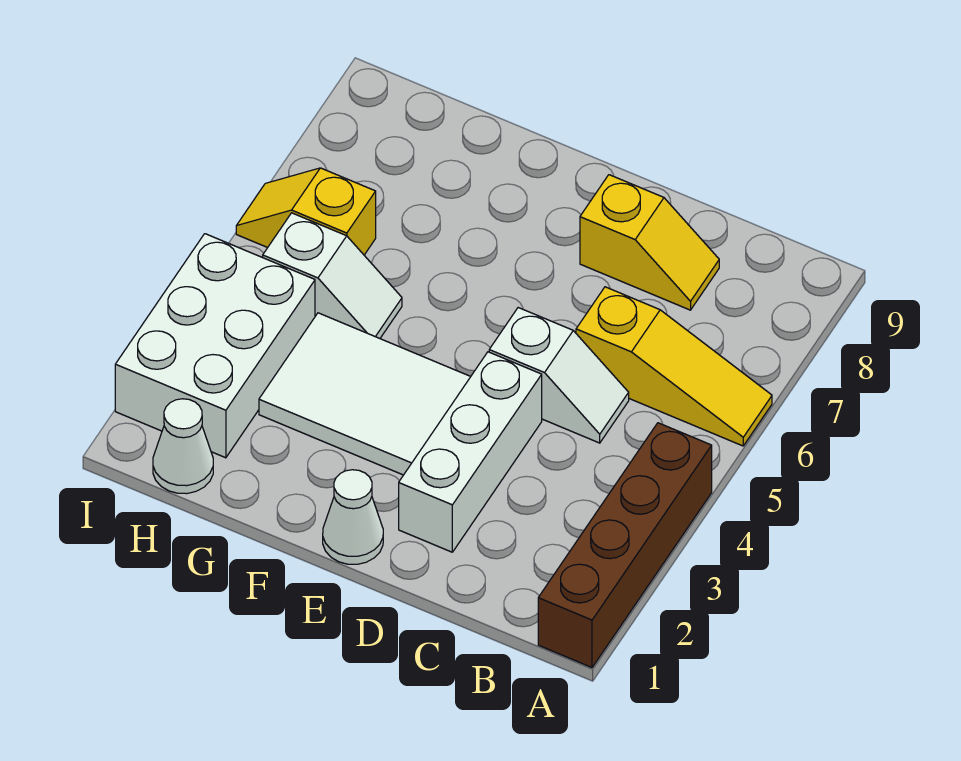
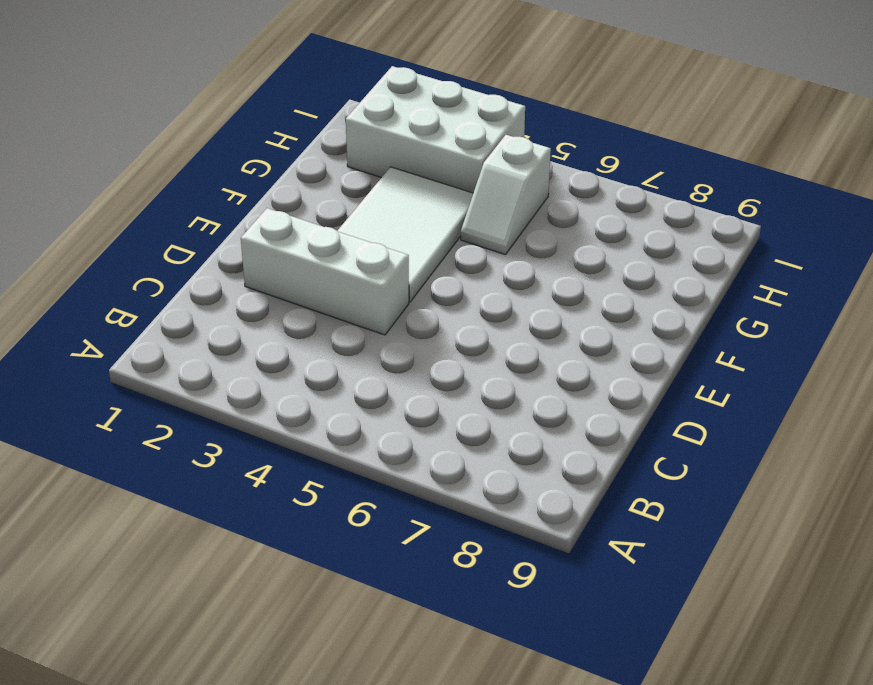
none -> brown 1x4 brick [538,423,712,667]
none -> yellow 1x3 slope [576,287,772,446]

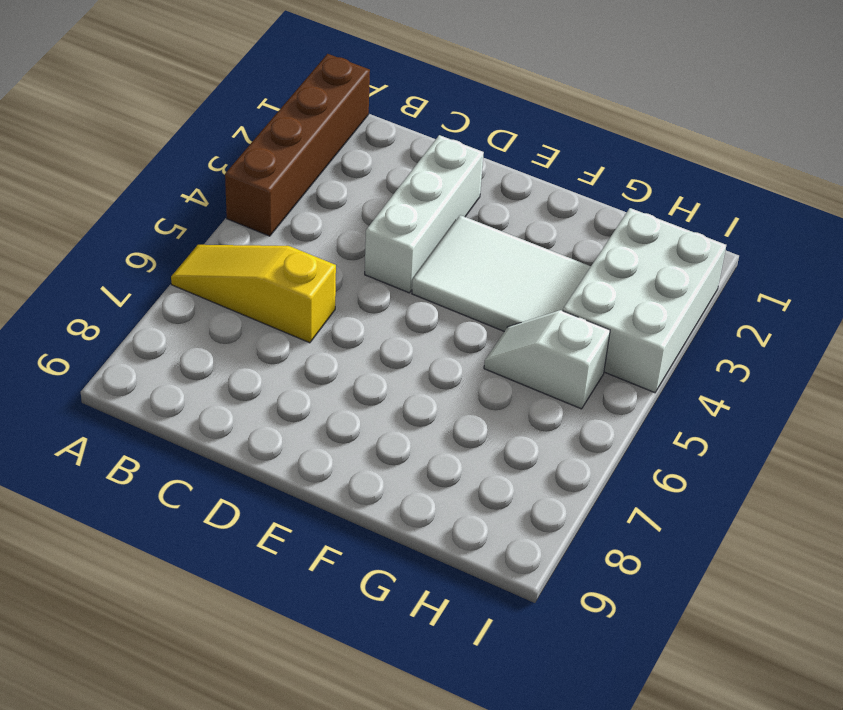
none -> white 1x2 slope [489,308,629,443]
none -> yellow 1x2 slope [580,175,719,310]

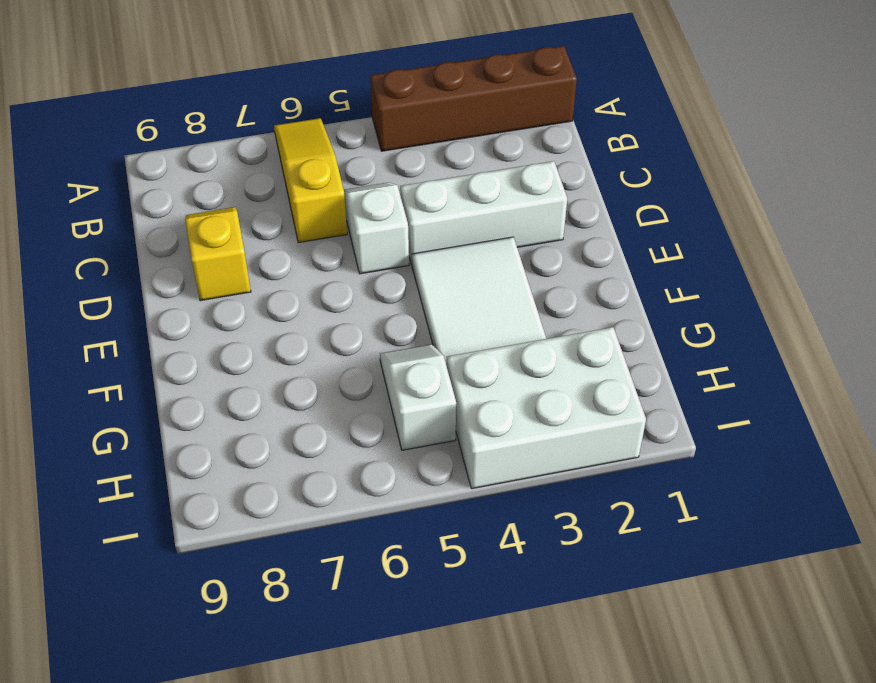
none -> white 1x1 cone [323,470,383,564]
none -> white 1x1 cone [153,399,213,494]

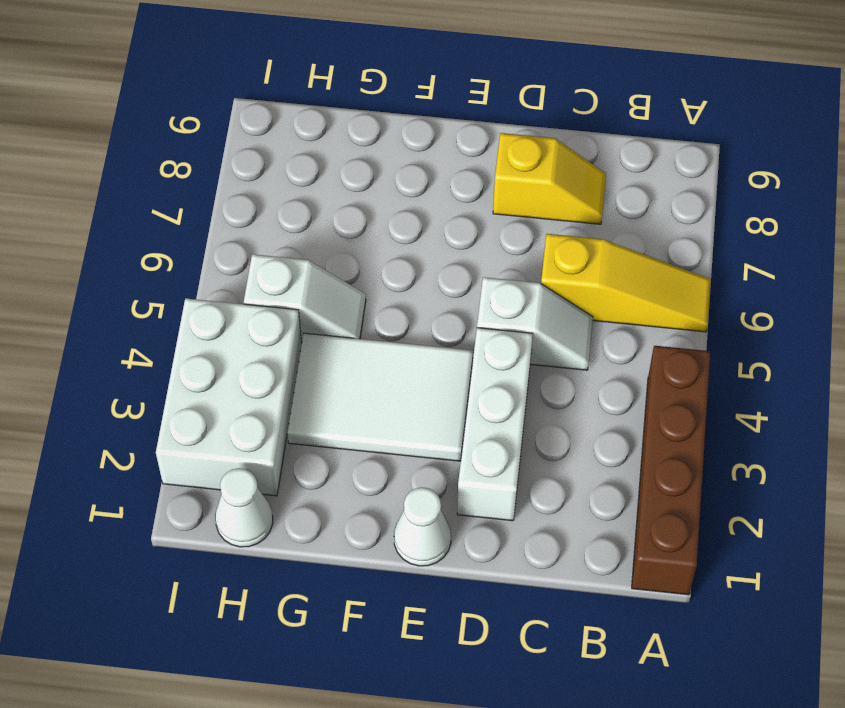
none -> yellow 1x2 slope [236,168,376,255]

